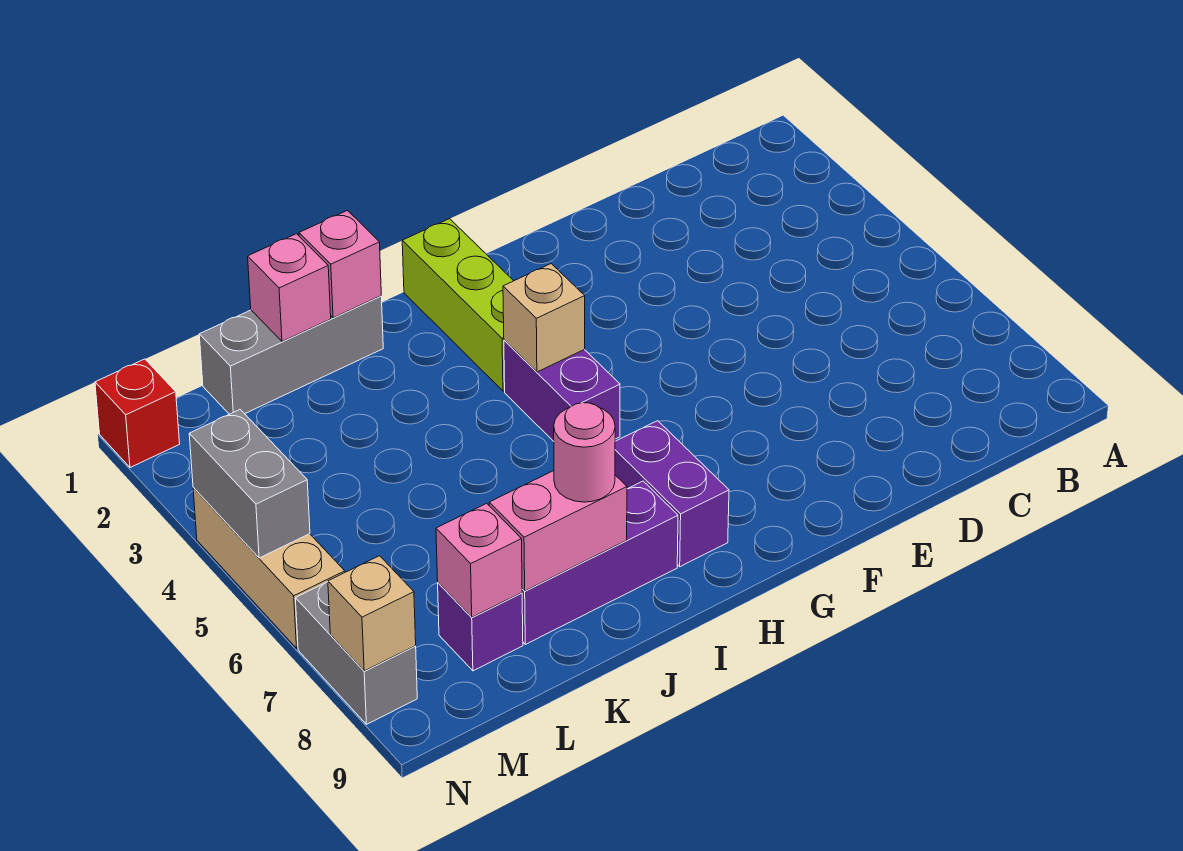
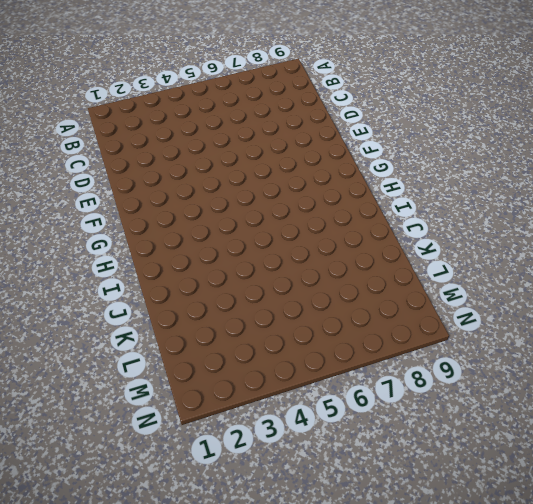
none -> lime 1x3 brick [402,219,513,391]
none -> purple 1x2 brick [504,340,620,441]
none -> purple 1x2 brick [615,421,729,567]

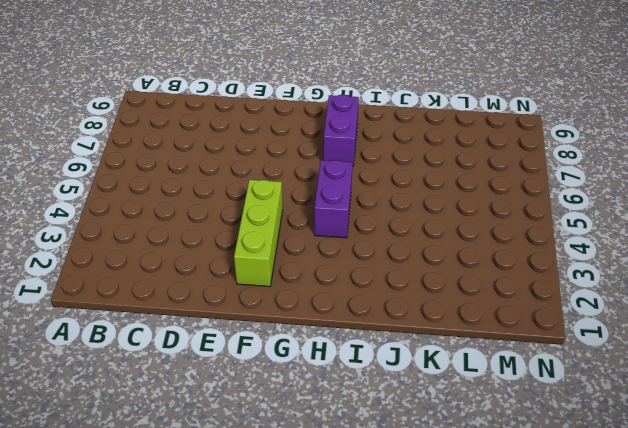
lime 1x3 brick [234,180,283,287] -> lime 1x3 brick moved to [402,219,513,391]
none -> purple 1x3 brick [522,481,678,644]
none -> grey 1x3 brick [199,296,383,414]
none -> purple 1x1 brick [438,583,523,671]

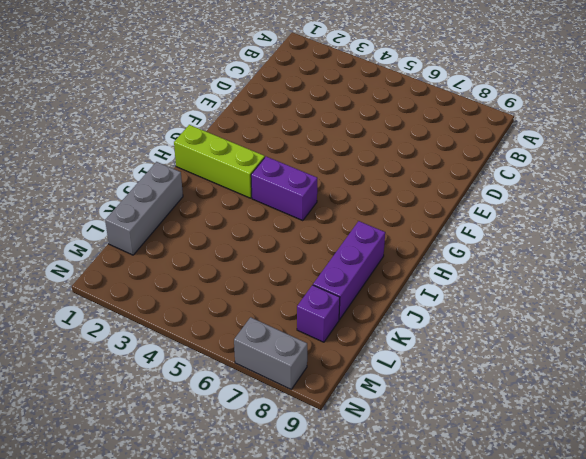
none -> purple 1x2 brick [615,421,729,567]
none -> red 1x1 brick [95,359,180,467]
none -> tan 1x3 brick [193,487,345,648]

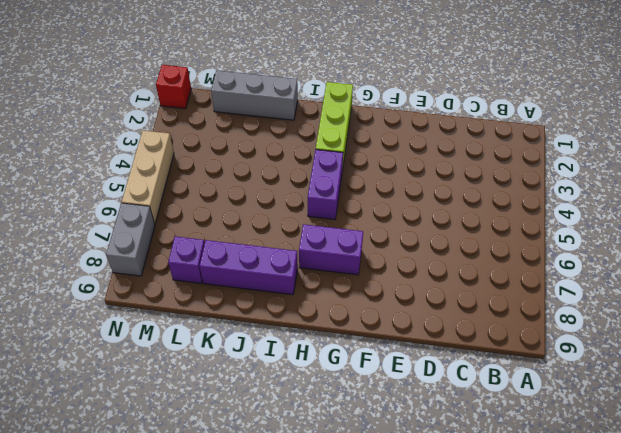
purple 1x2 brick [299,224,363,275] -> purple 1x2 brick turned to [615,421,729,567]
none -> tan 1x1 brick [503,264,585,372]
none -> pink 1x1 brick [299,211,381,318]
none -> pink 1x2 brick [489,471,627,591]

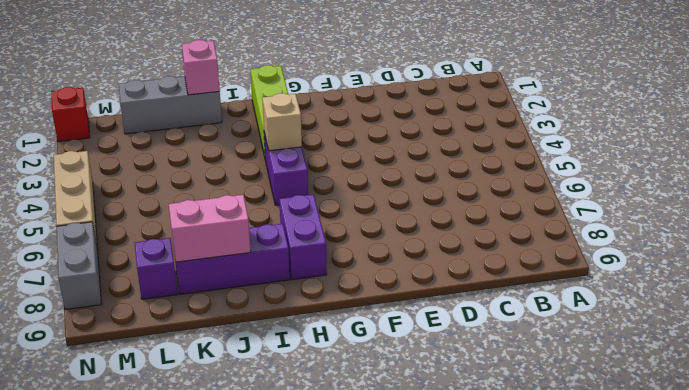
none -> pink 1x1 brick [248,234,331,342]
none -> pink 1x1 brick [436,503,522,617]
none -> grey 1x2 brick [189,410,310,558]

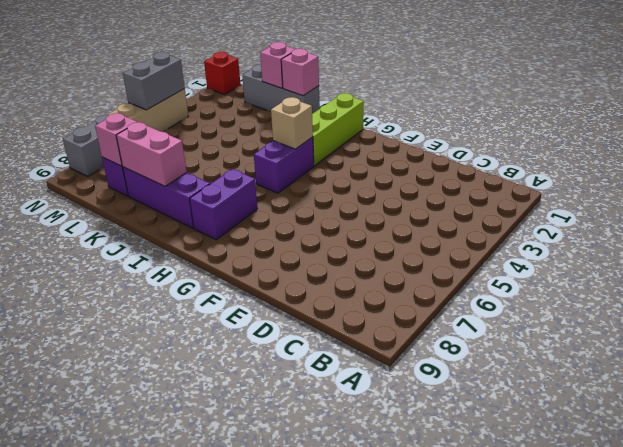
none -> tan 1x1 brick [328,556,416,671]
none -> pink 1x1 round brick [554,403,615,502]

